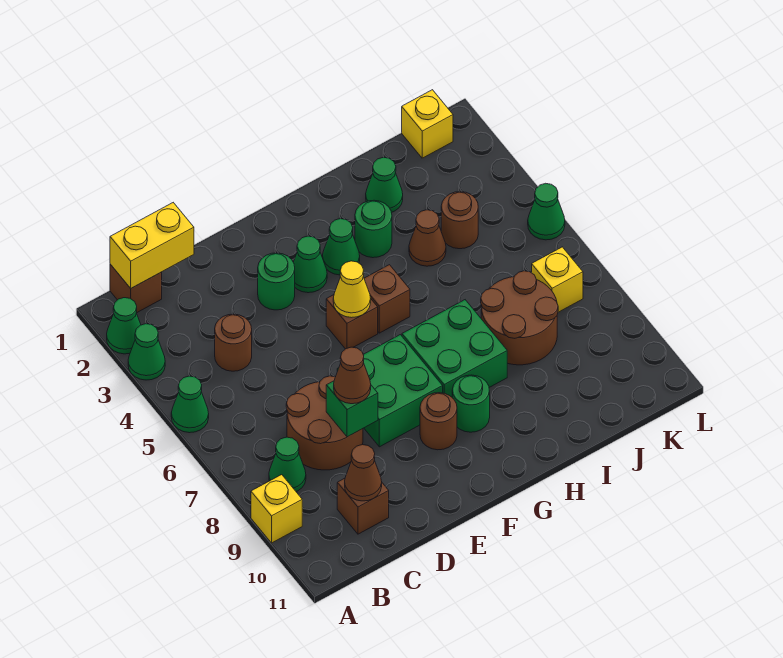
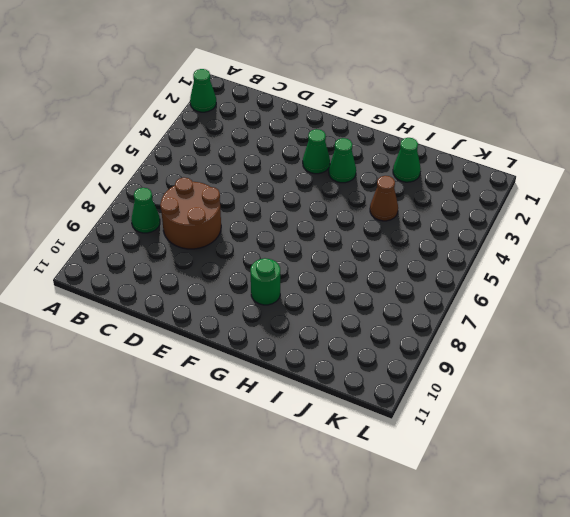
none -> green 1x1 cone [128,324,165,380]
none -> green 1x1 cone [171,376,209,433]
none -> yellow 1x1 brick [251,475,302,543]
none -> brown 1x1 brick [110,264,162,313]

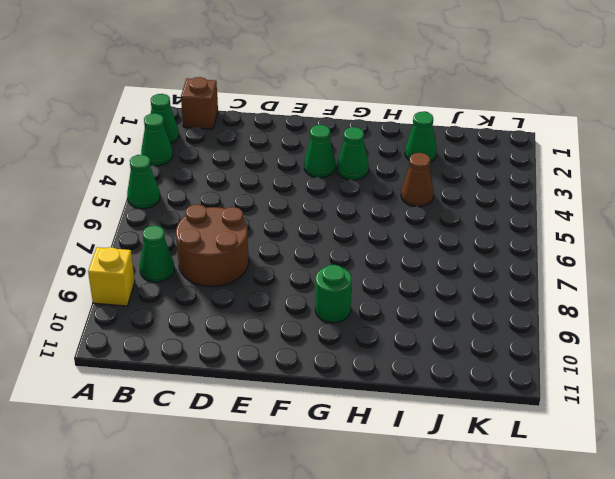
none -> brown 1x1 round brick [215,314,252,371]
none -> brown 1x1 brick [337,478,389,534]
none -> green 1x1 round brick [258,253,295,310]
none -> green 2x2 brick [337,335,443,447]

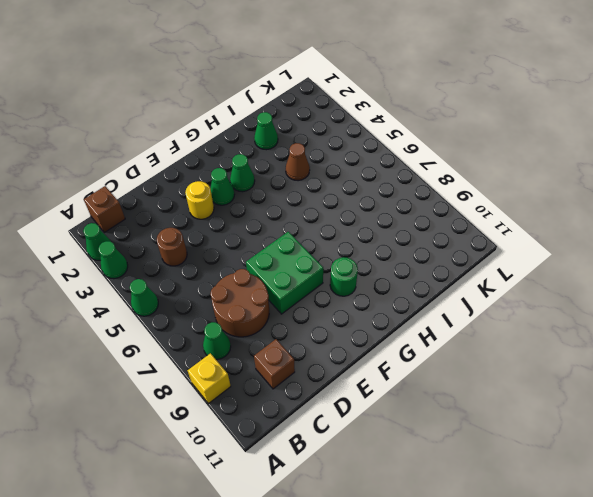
yellow 1x1 round brick [185,181,214,219] -> green 1x1 round brick [258,253,295,310]
none -> brown 1x1 brick [326,295,378,349]
none -> brown 1x1 round brick [420,393,457,450]
none -> brown 1x1 brick [364,265,410,333]
none -> green 2x2 brick [402,300,507,397]

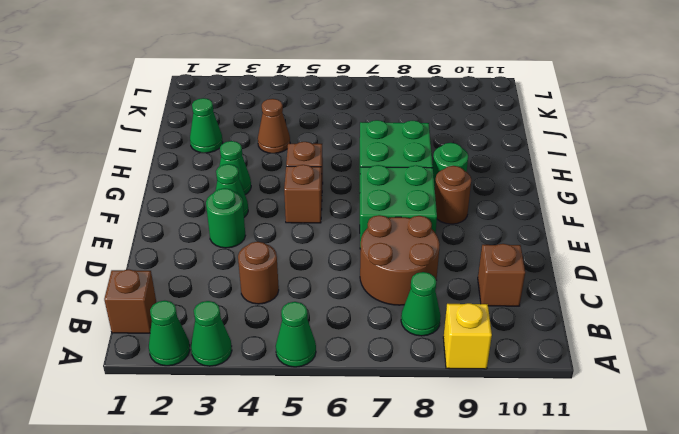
none -> green 1x1 round brick [355,200,392,258]
none -> brown 2x2 round brick [481,271,558,365]
none -> brown 1x1 round brick [441,192,478,249]
none -> yellow 1x1 brick [402,90,453,158]

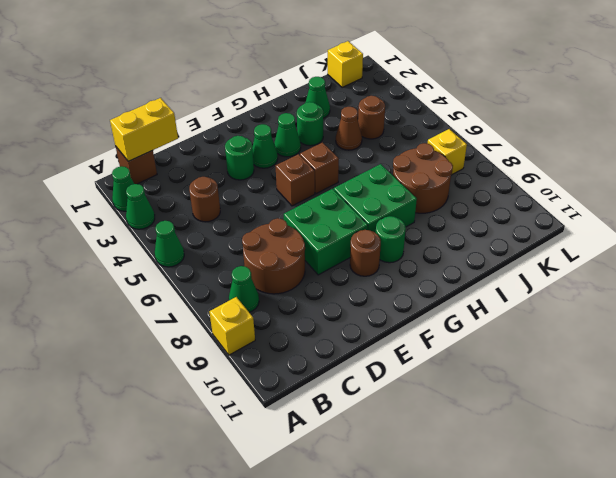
none -> brown 1x1 brick [337,478,389,534]
none -> green 1x1 cone [528,183,565,240]
none -> brown 1x1 cone [345,445,382,501]
none -> green 1x1 brick [326,381,378,437]

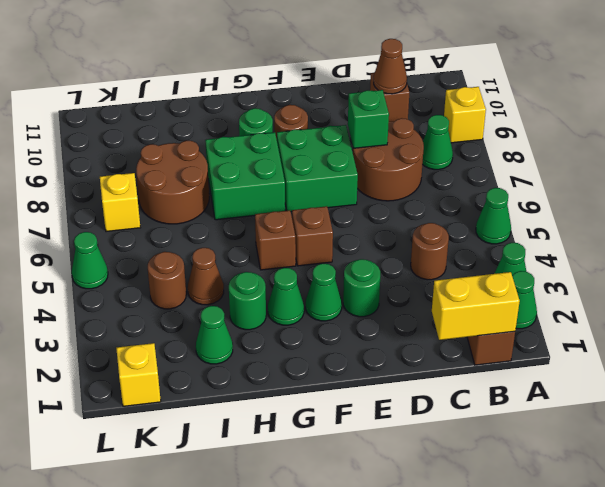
none -> yellow 1x1 cone [333,261,371,318]
none -> brown 1x1 cone [334,347,371,404]

